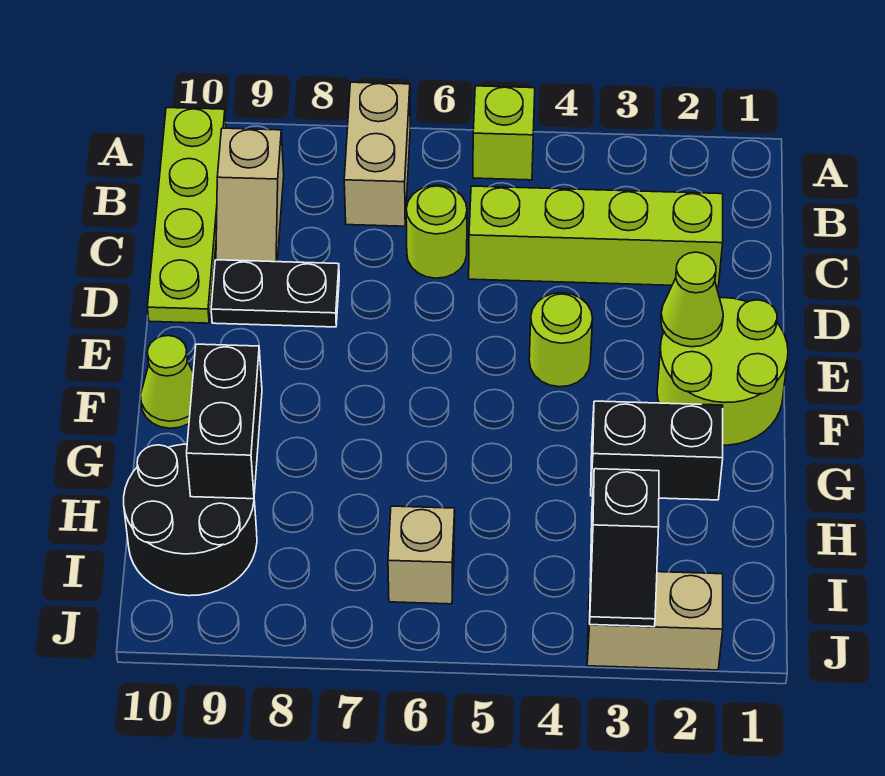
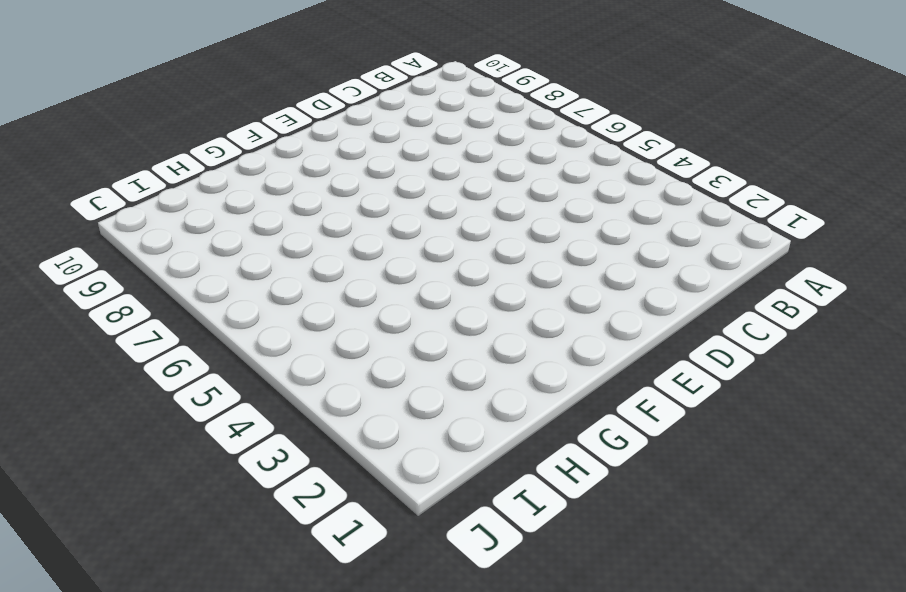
none -> lime 1x1 brick [473,86,535,180]
none -> tan 1x2 brick [344,82,410,226]
none -> lime 1x4 plate [147,108,226,323]

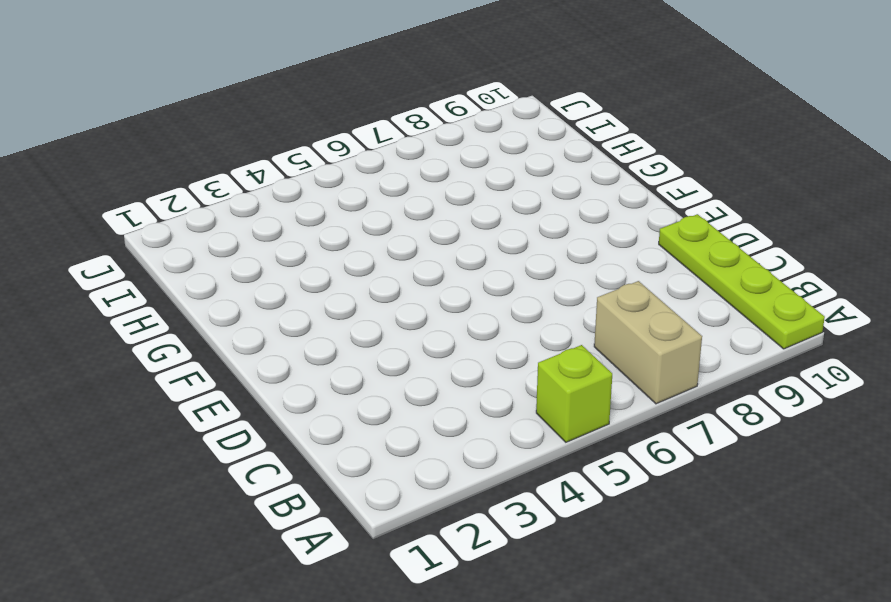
none -> tan 1x2 slope [216,128,284,262]
none -> lime 1x4 brick [469,186,723,287]
none -> lime 1x1 round brick [406,185,467,278]

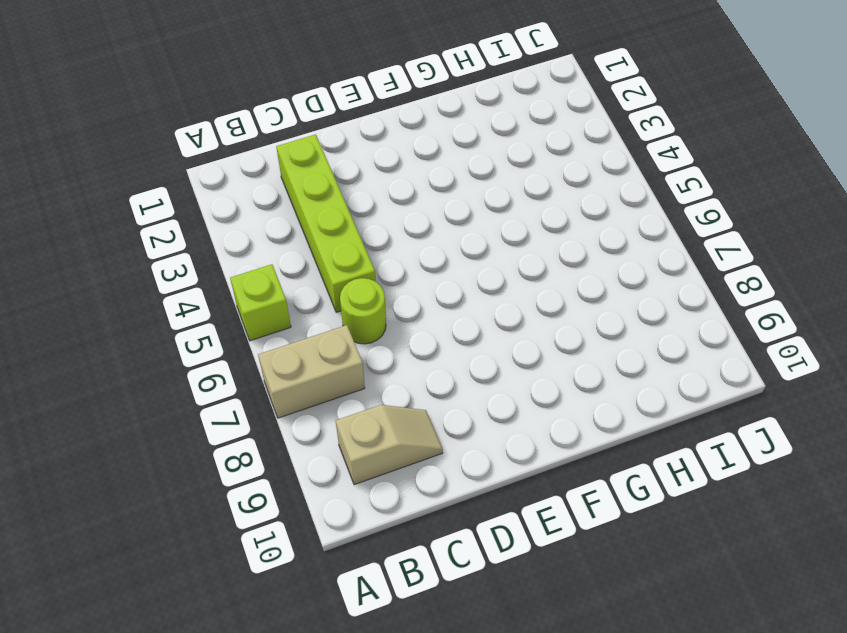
none -> lime 1x4 plate [147,108,226,323]
none -> black 1x2 plate [211,260,339,327]
none -> lime 2x2 round brick [657,298,788,445]

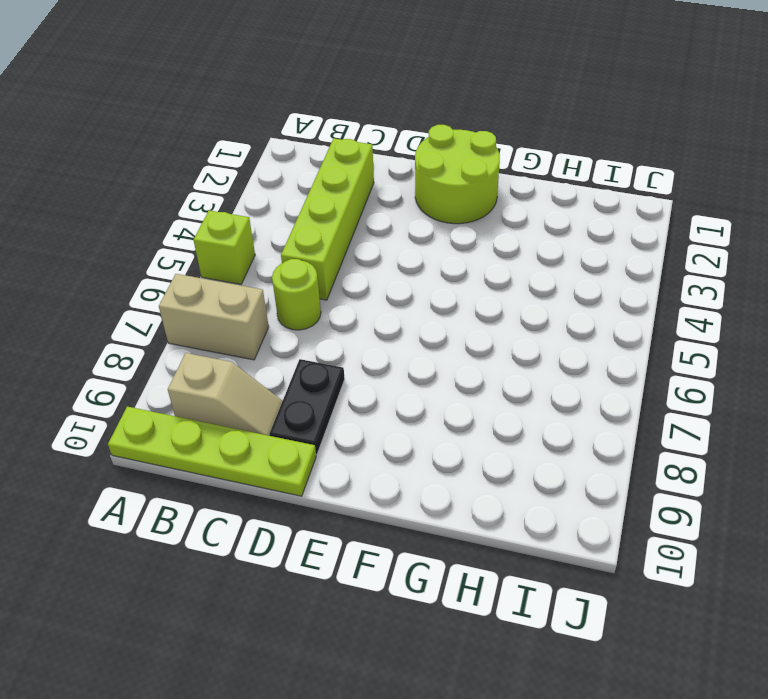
none -> lime 1x1 round brick [529,293,593,387]
none -> lime 1x1 cone [141,336,193,428]
none -> black 1x2 brick [591,401,723,500]

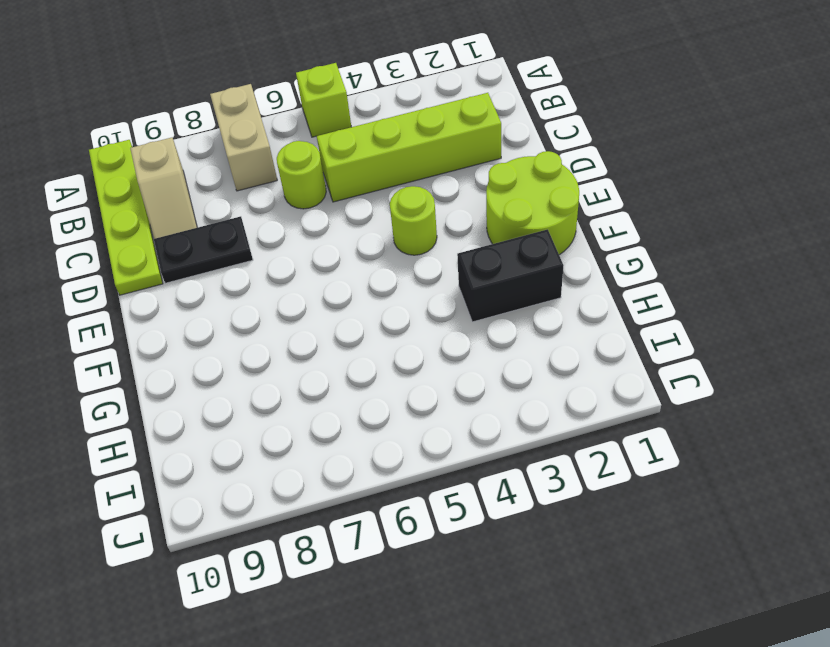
none -> lime 1x1 cone [141,336,193,428]
none -> black 2x2 round brick [124,444,257,596]
none -> tan 1x1 brick [388,506,455,604]

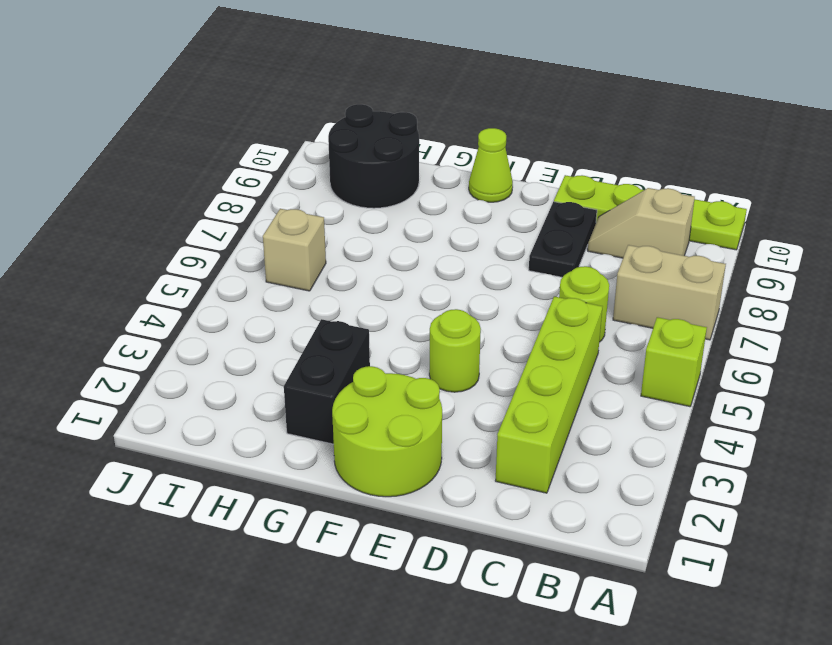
none -> tan 1x2 brick [587,572,723,670]
none -> lime 1x1 cone [661,252,723,347]
none -> black 1x2 brick [187,344,262,499]

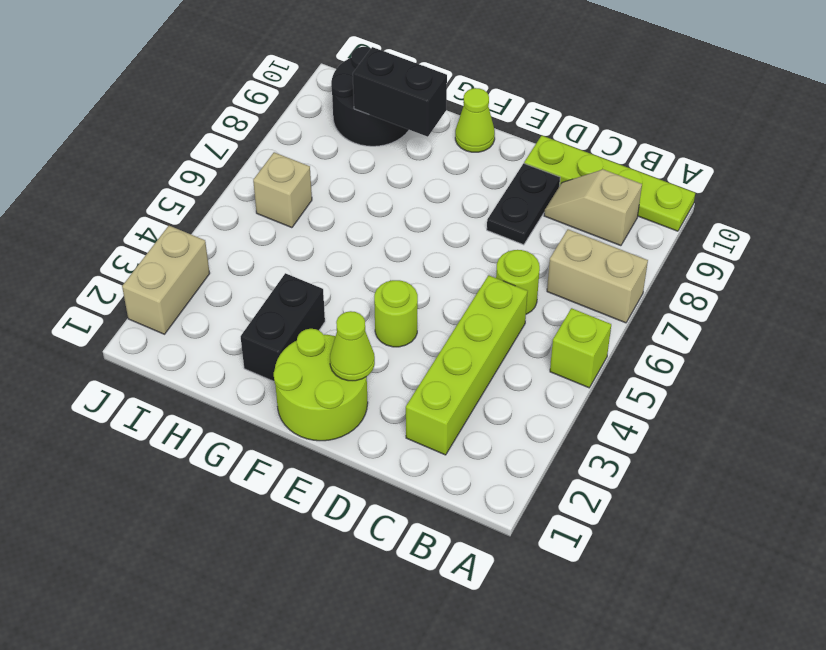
none -> black 1x2 slope [590,469,659,627]

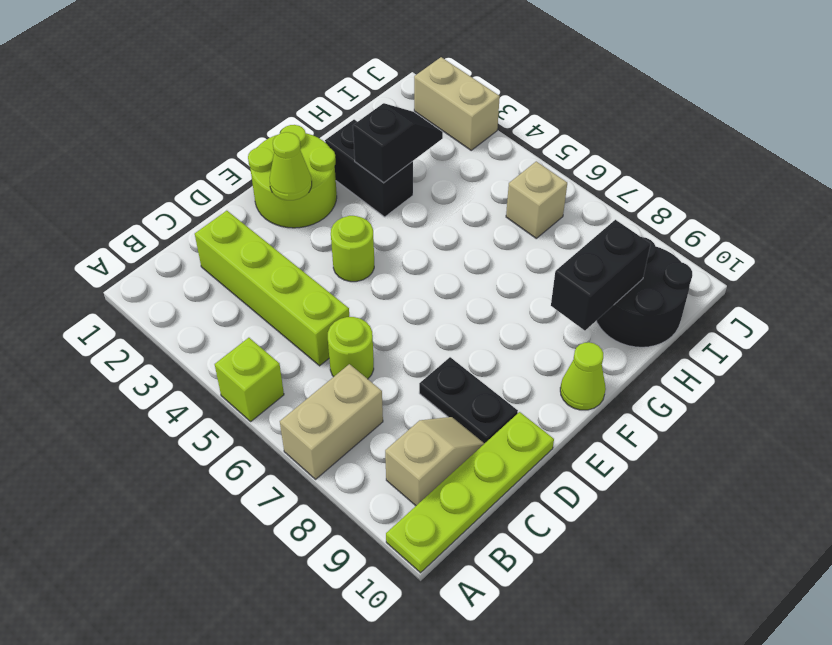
black 1x2 slope [353,103,443,183] -> black 1x2 slope moved to [590,469,659,627]

